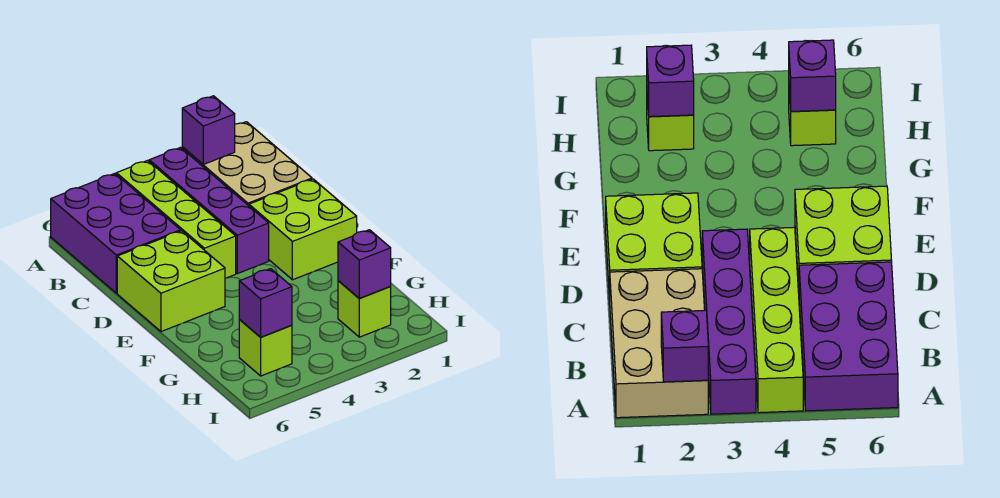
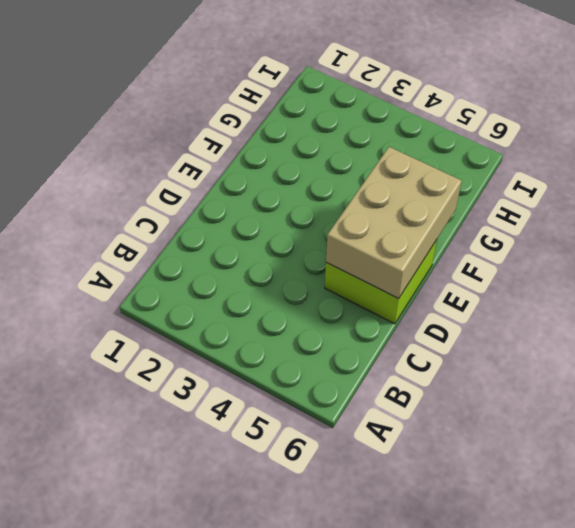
tan 2x3 brick [326,147,462,299] -> tan 2x3 brick moved to [182,122,312,206]
none -> purple 1x4 brick [149,148,269,274]
none -> lime 1x4 brick [116,160,236,278]

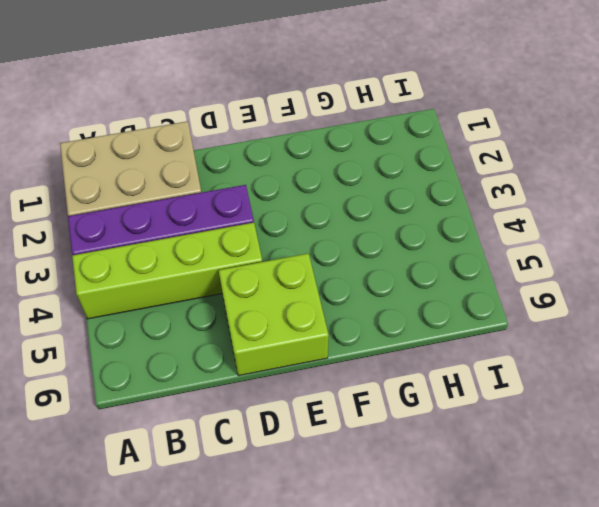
none -> purple 2x3 brick [51,173,181,293]
none -> lime 2x2 brick [249,179,357,280]

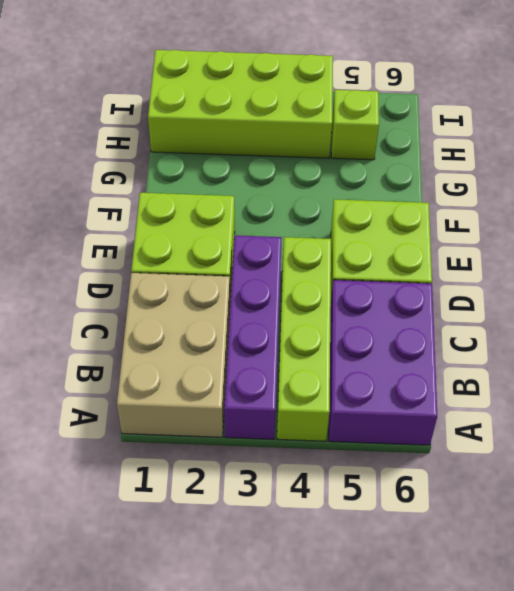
lime 2x4 brick [148,50,333,158] -> lime 1x1 brick [338,281,391,337]
none -> purple 1x1 brick [182,96,235,164]
none -> purple 1x1 brick [338,230,391,298]

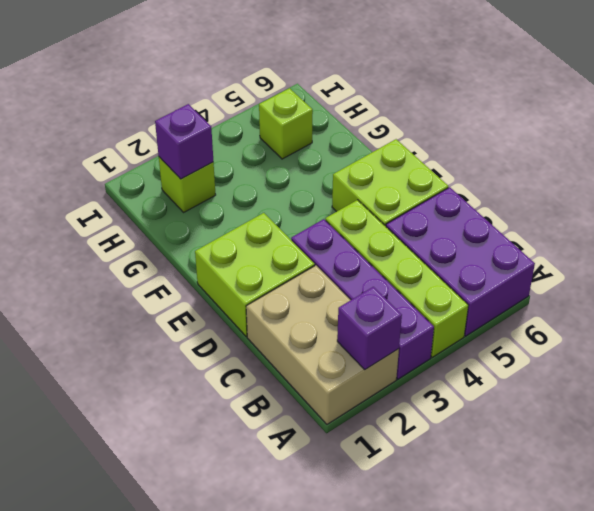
none -> purple 1x1 brick [239,269,292,337]

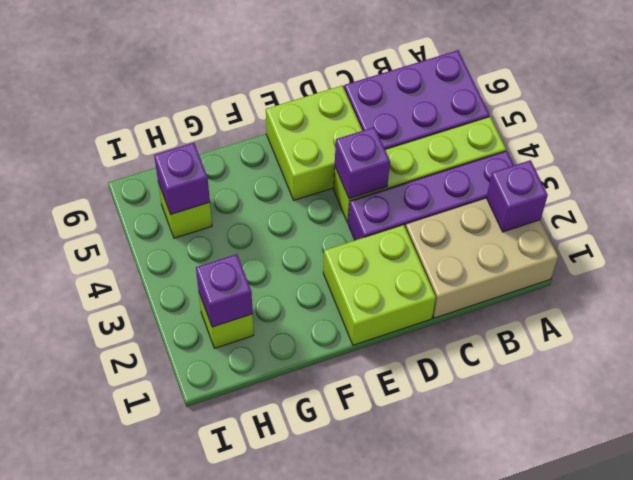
purple 1x1 brick [335,127,390,199] -> none

